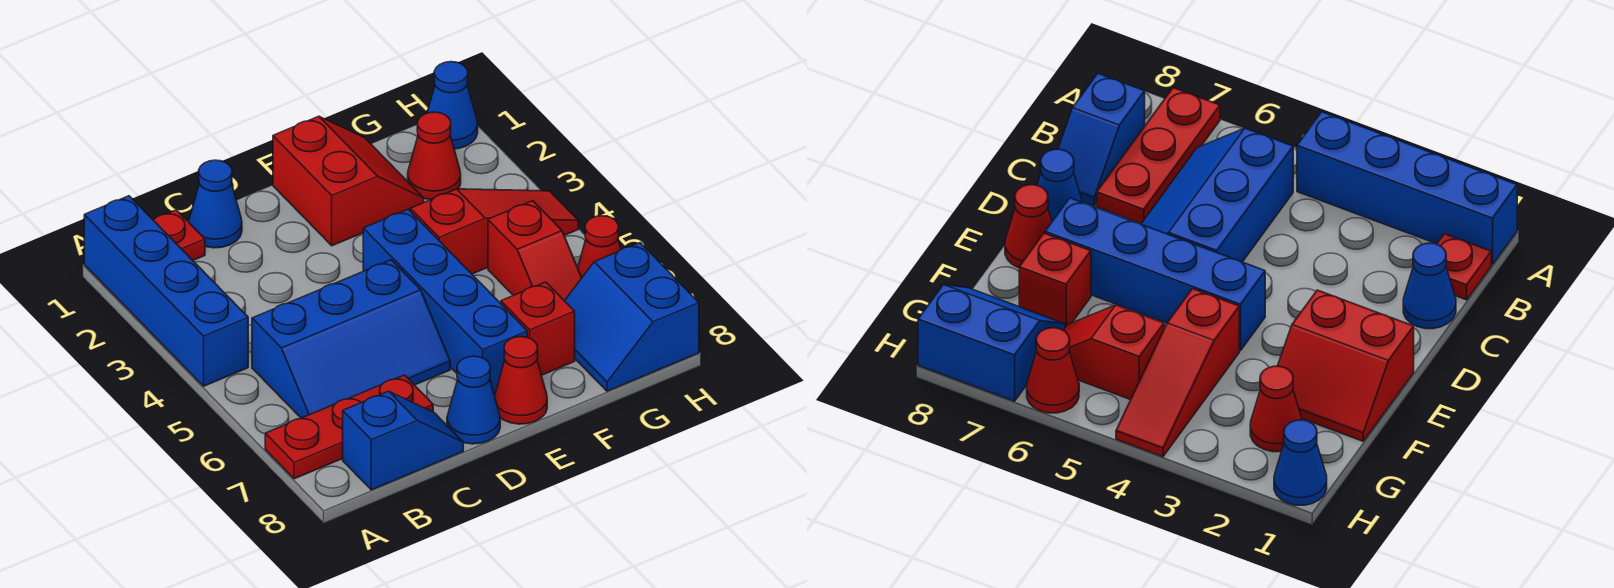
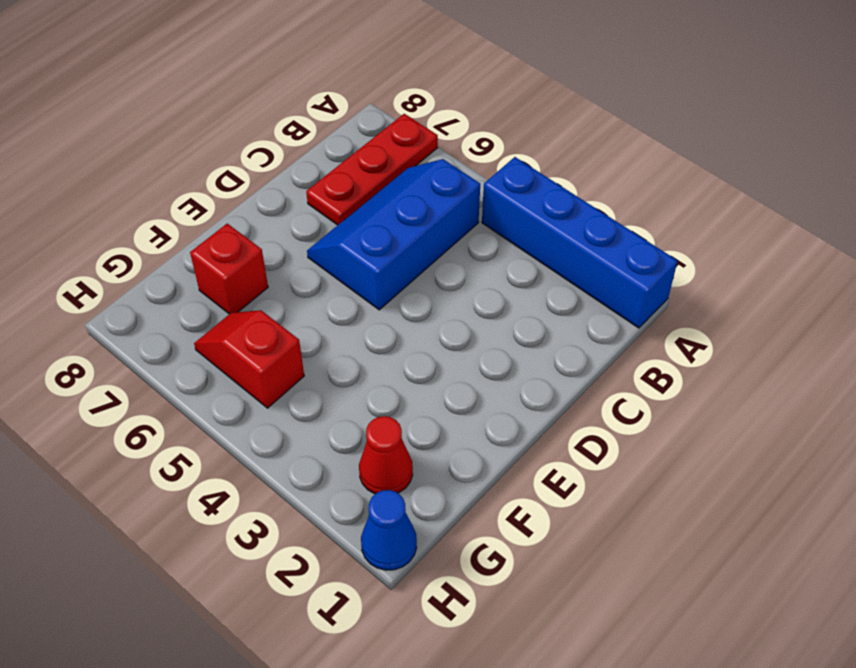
none -> red 1x1 plate [153,210,205,260]
none -> blue 1x2 slope [343,391,463,490]
none -> blue 1x1 cone [189,160,242,248]

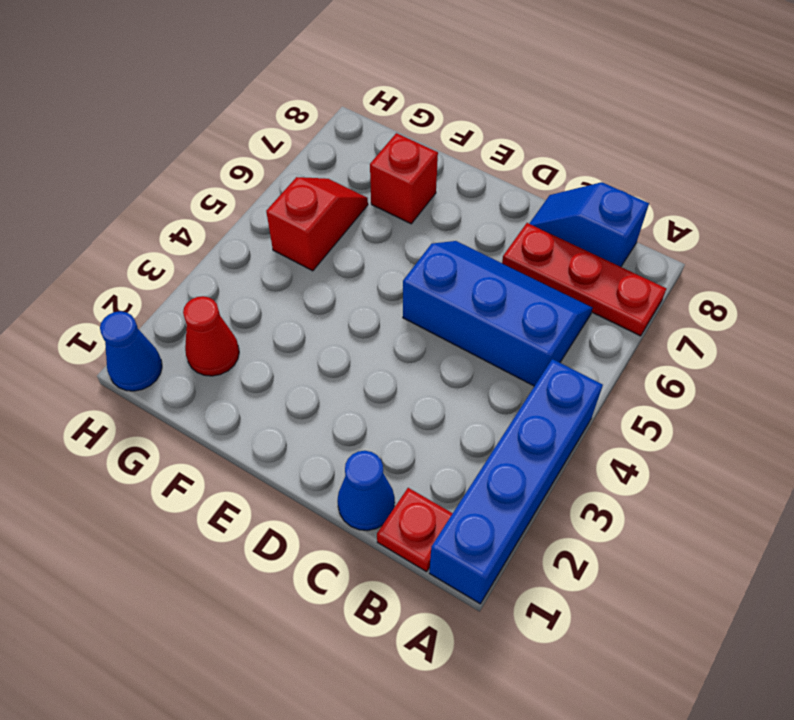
none -> blue 1x1 cone [447,356,500,444]
none -> red 2x2 slope [273,116,424,246]
none -> blue 1x4 brick [363,209,527,395]

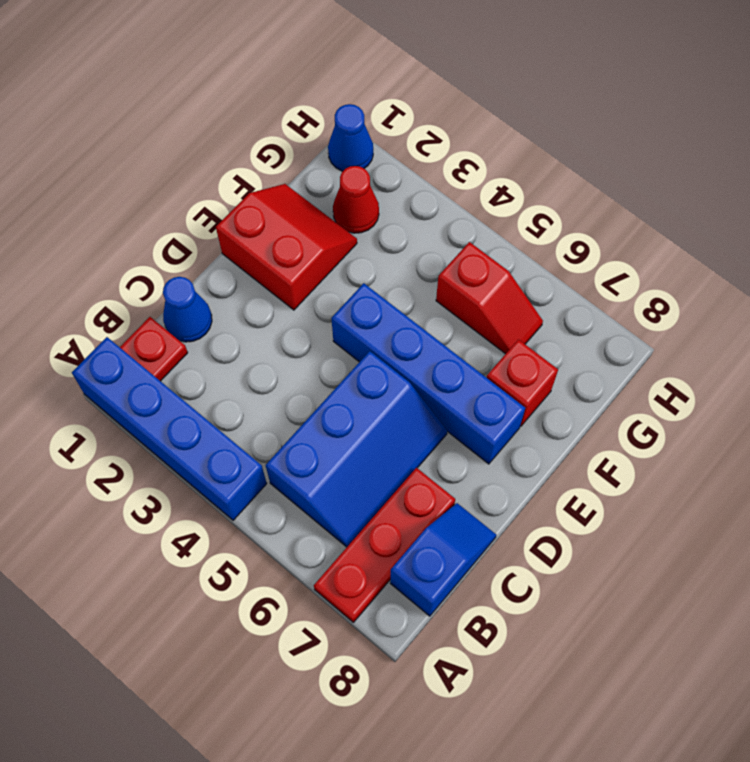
none -> blue 1x1 cone [447,356,500,444]
none -> red 1x1 cone [495,337,547,424]
none -> red 1x3 slope [411,189,578,274]

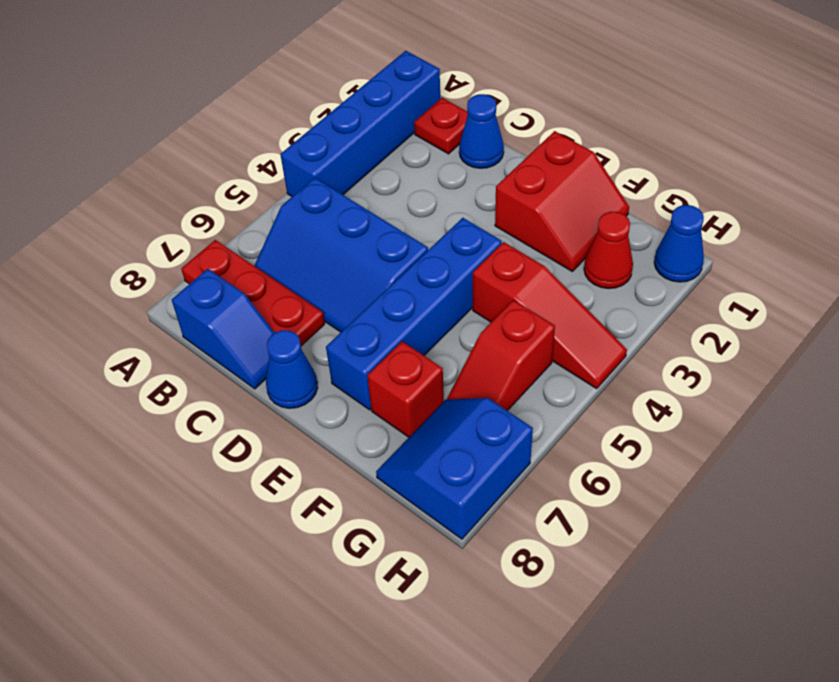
none -> red 1x1 cone [495,337,547,424]
none -> red 1x1 cone [578,216,621,277]

